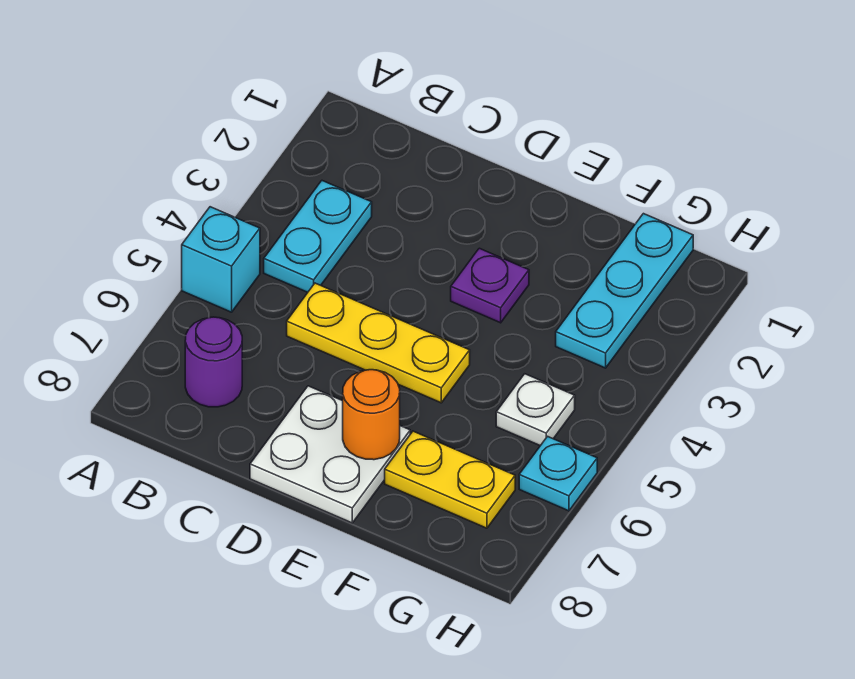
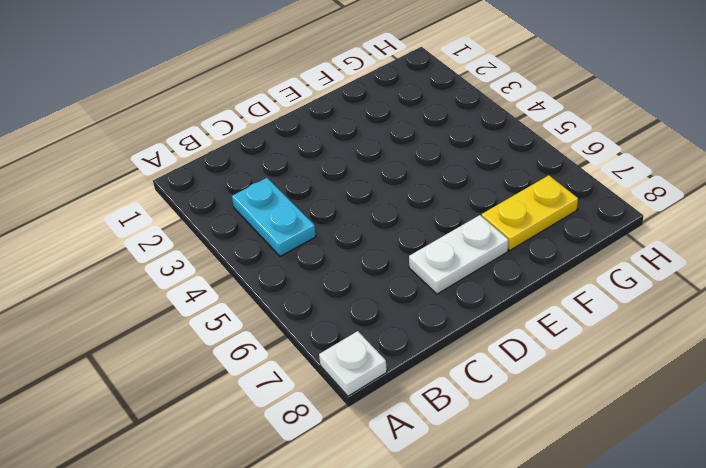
white 1x1 plate [319,331,387,396] -> white 1x1 plate moved to [496,374,575,446]
white 1x2 plate [409,215,508,294] -> white 2x2 plate [250,386,410,523]
none -> cyan 1x1 brick [182,207,260,312]
none -> purple 1x1 round brick [185,317,242,407]

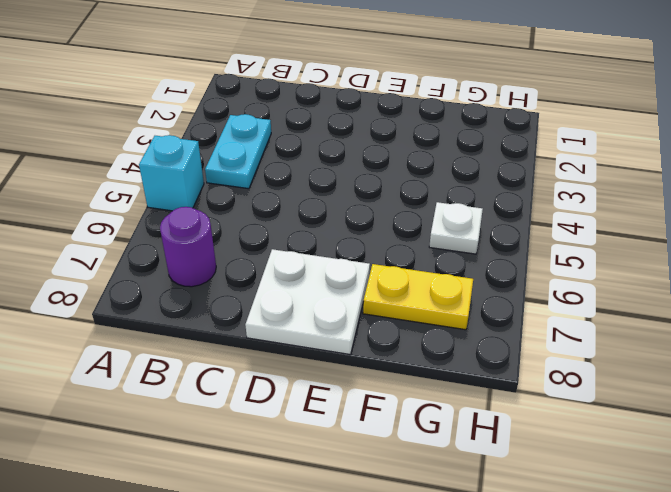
none -> yellow 1x3 plate [287,283,470,403]
none -> purple 1x1 plate [451,248,529,323]

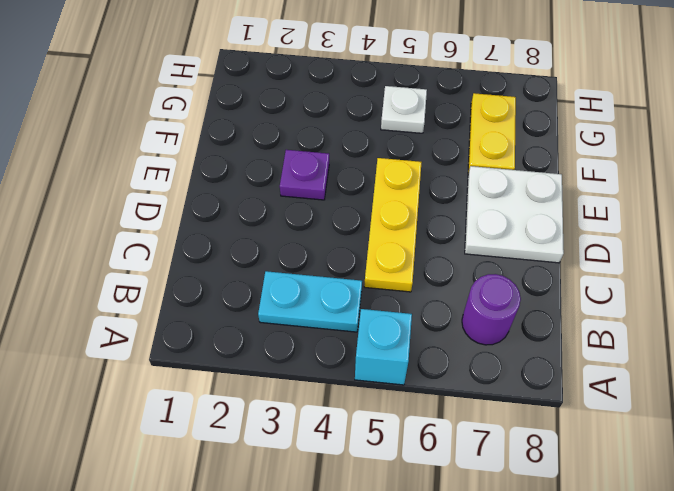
none -> cyan 1x3 plate [556,214,693,368]
none -> cyan 1x1 plate [519,436,597,511]

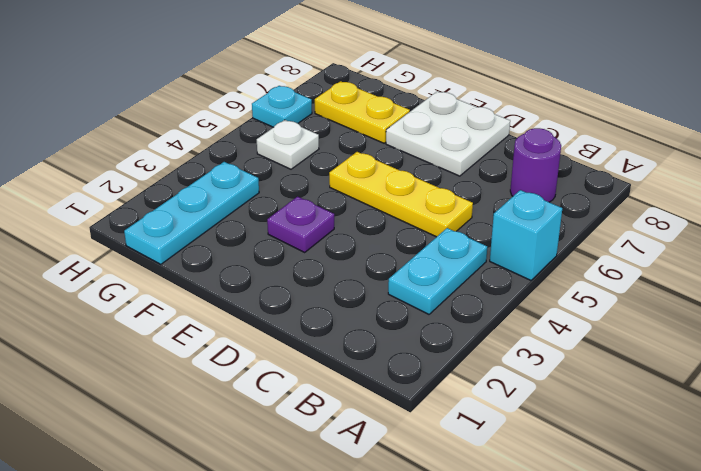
none -> orange 1x1 round brick [343,370,400,460]

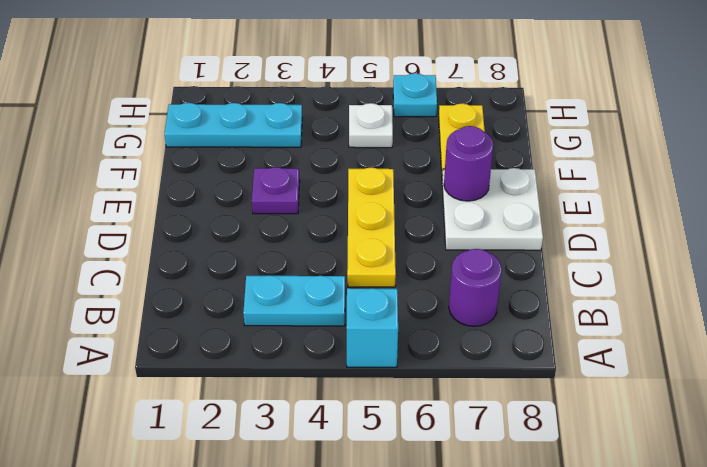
purple 1x1 round brick [444,126,493,201] -> orange 1x1 round brick [343,370,400,460]

